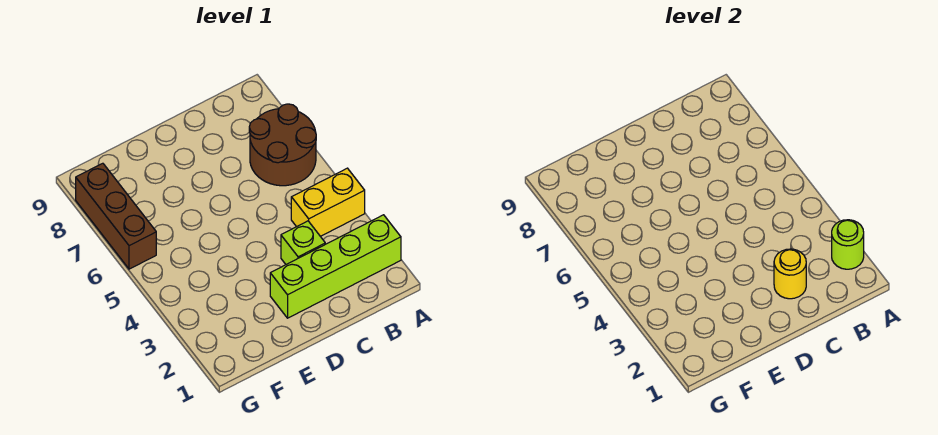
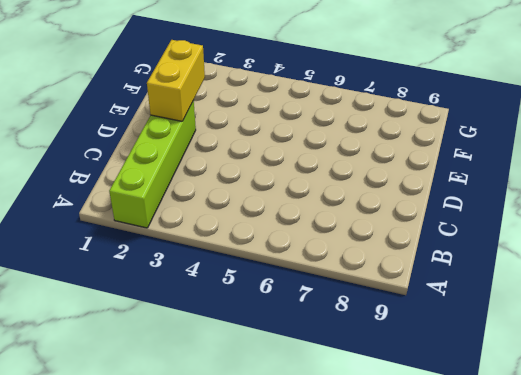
yellow 1x2 brick [147,40,205,121] -> yellow 1x2 brick moved to [291,168,365,236]
none -> brown 2x2 round brick [249,104,316,186]
none -> lime 1x1 brick [281,221,325,264]

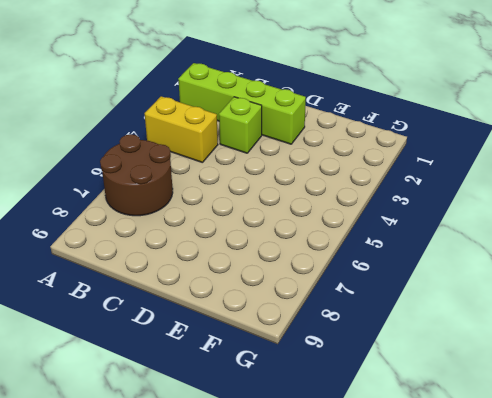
none -> brown 1x3 brick [76,163,156,269]
none -> lime 1x1 round brick [832,220,864,269]

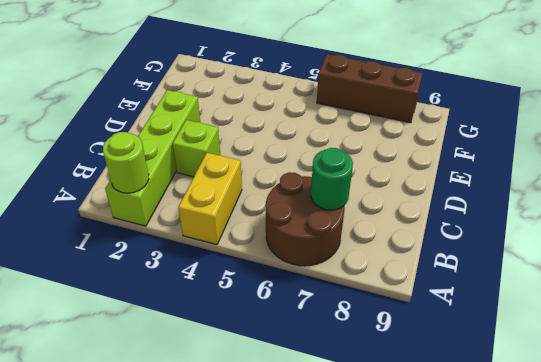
green 1x1 round brick [311,148,353,210] -> none
none -> yellow 1x1 round brick [774,249,806,299]

